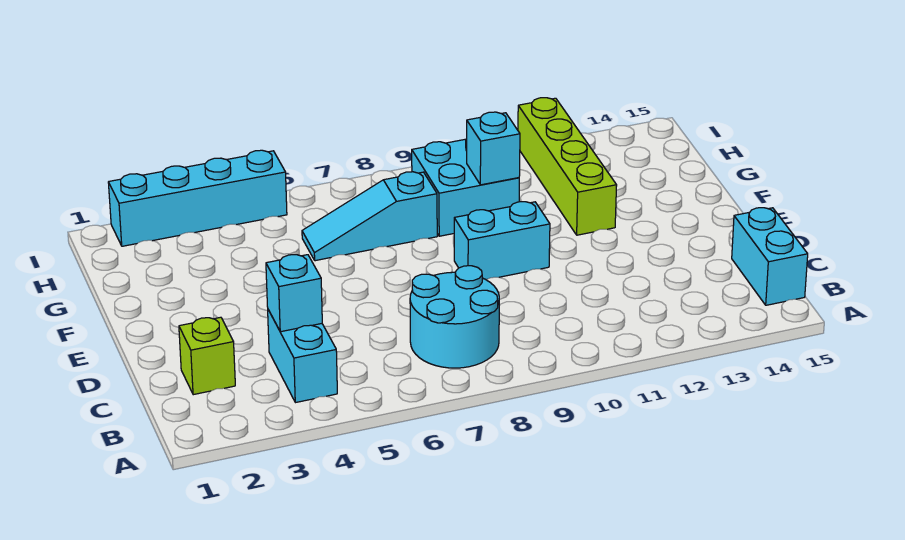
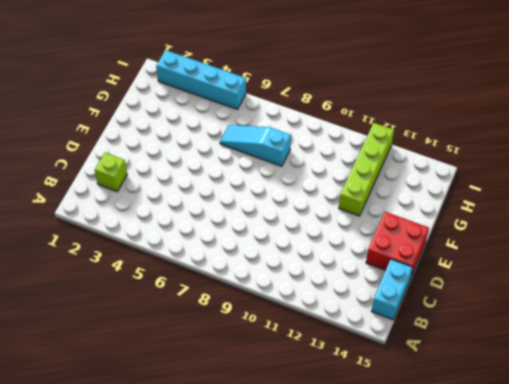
red 2x2 brick [366,212,429,276] -> none
none -> cyan 1x2 brick [268,310,337,403]
none -> cyan 2x2 round brick [410,266,499,368]

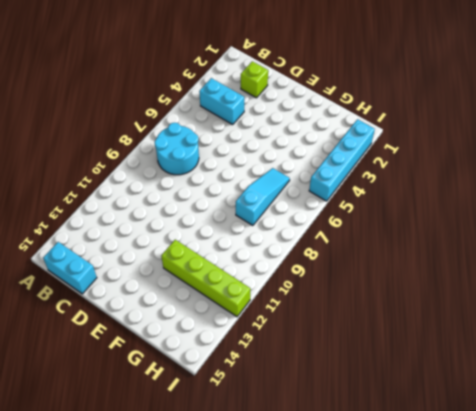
none -> cyan 1x2 brick [454,202,550,279]
none -> cyan 2x2 brick [412,139,519,236]

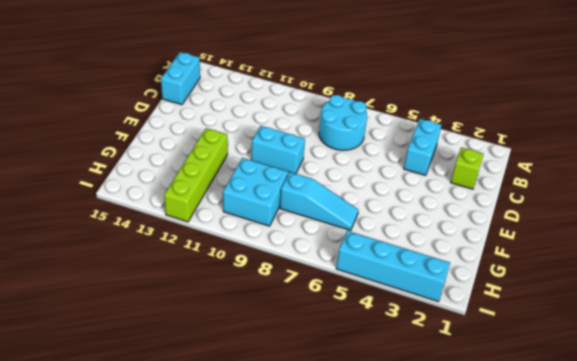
none -> cyan 1x1 brick [266,255,322,332]
none -> cyan 1x1 brick [467,112,520,185]

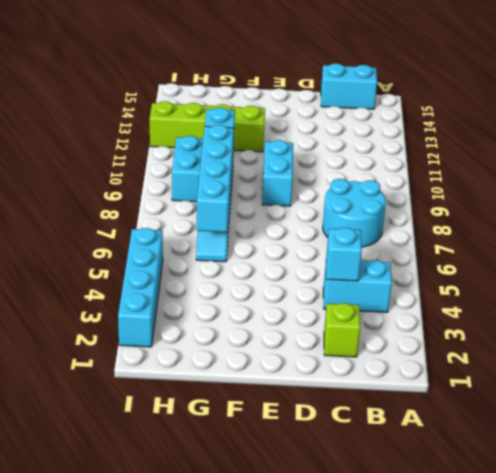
cyan 1x4 brick [197,125,234,232] -> none

